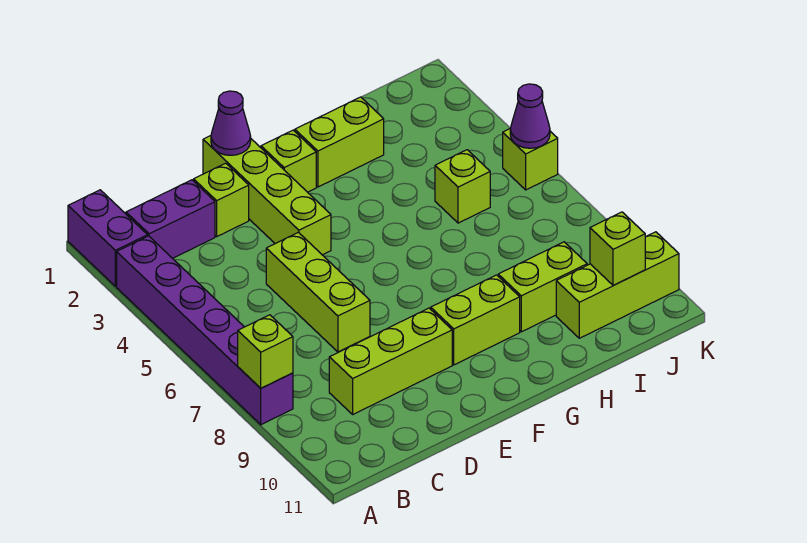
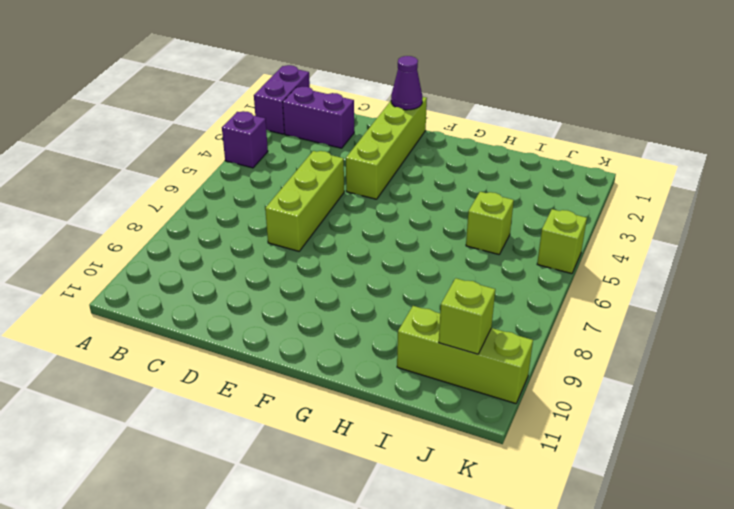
purple 1x1 brick [222,111,268,168] -> purple 1x6 brick [117,236,293,425]
none -> lime 1x3 brick [329,308,452,414]
none -> lime 1x1 brick [194,163,249,236]
none -> lime 1x1 brick [261,130,316,192]

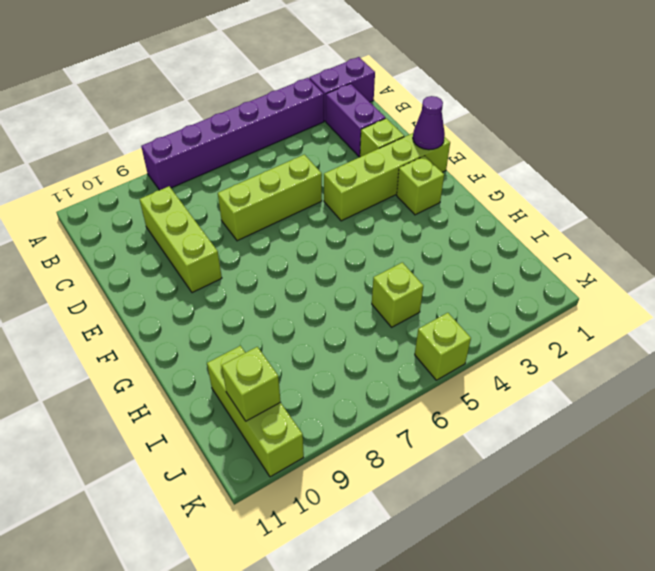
none -> lime 1x2 brick [431,275,520,365]
none -> lime 1x2 brick [295,97,384,187]
none -> lime 1x2 brick [498,242,587,332]

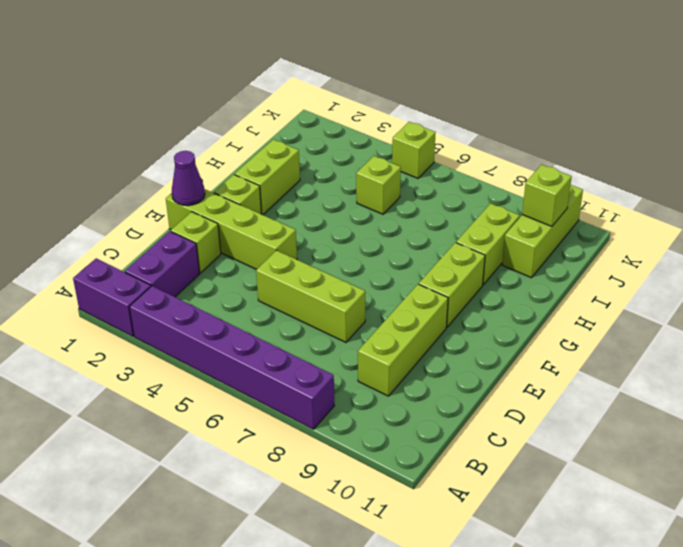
none -> lime 1x1 brick [238,315,293,388]
none -> purple 1x1 cone [510,84,550,148]

